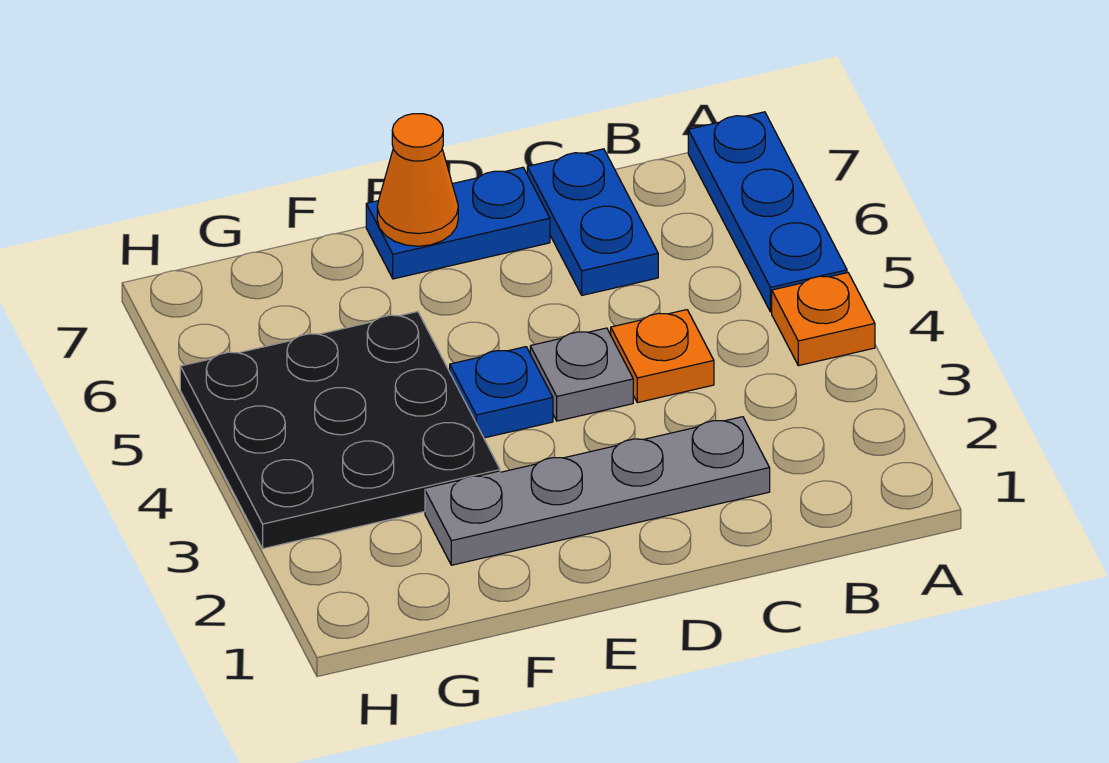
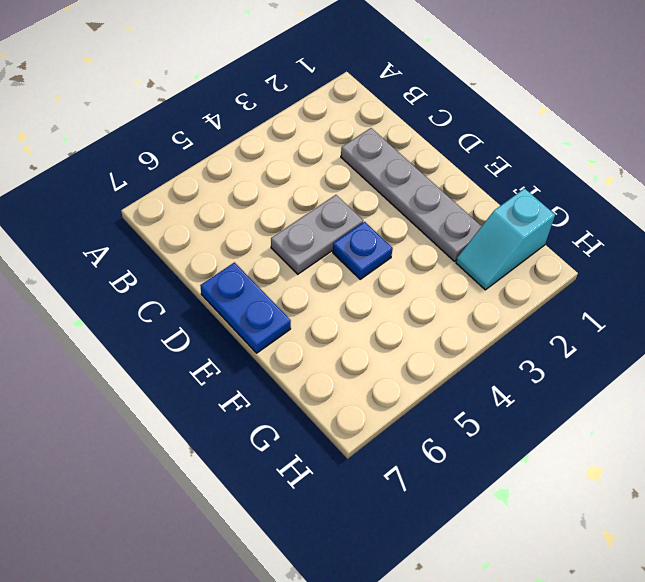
grey 1x2 plate [271,195,363,274] -> grey 1x1 plate [530,328,633,421]
cyan 1x2 slope [456,189,555,290] -> none
none -> orange 1x1 plate [772,273,875,366]
none -> blue 1x3 plate [688,112,847,312]

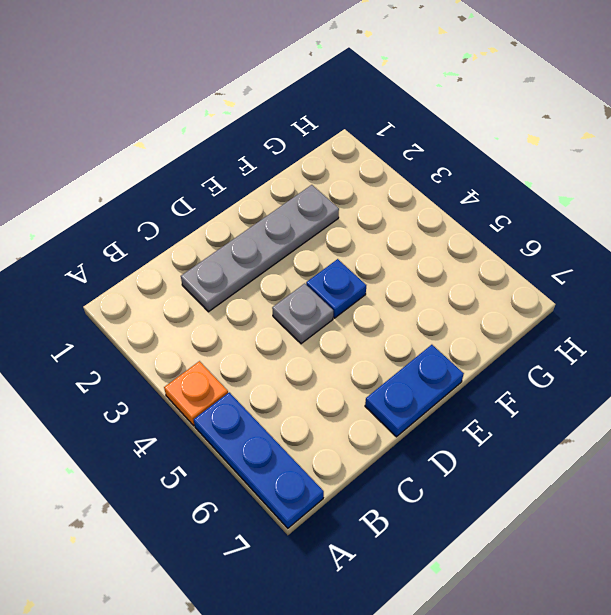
none -> orange 1x1 plate [611,310,714,403]
none -> blue 1x2 plate [527,149,658,295]

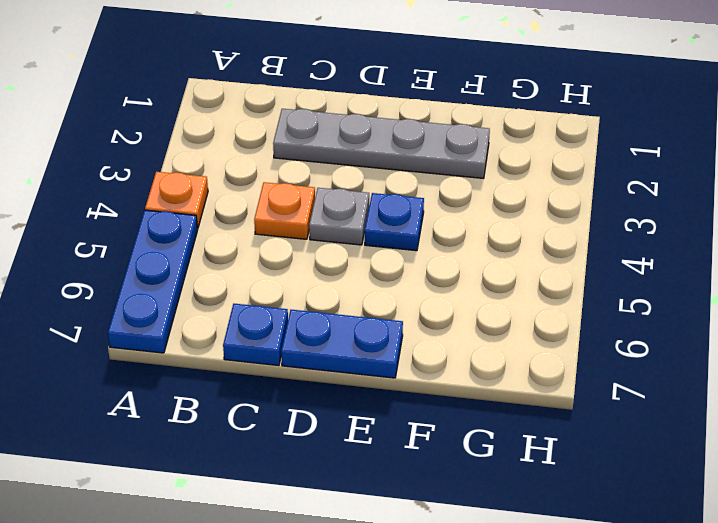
blue 1x1 plate [223,304,288,366] -> blue 1x2 plate [527,149,658,295]
none -> black 3x3 plate [180,312,500,549]
none -> orange 1x1 cone [377,114,458,246]

